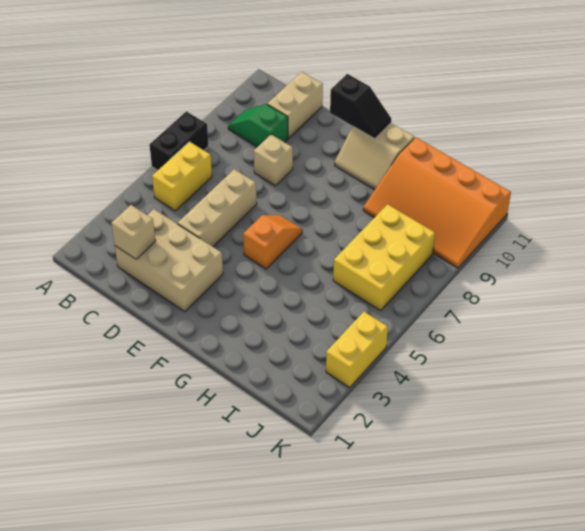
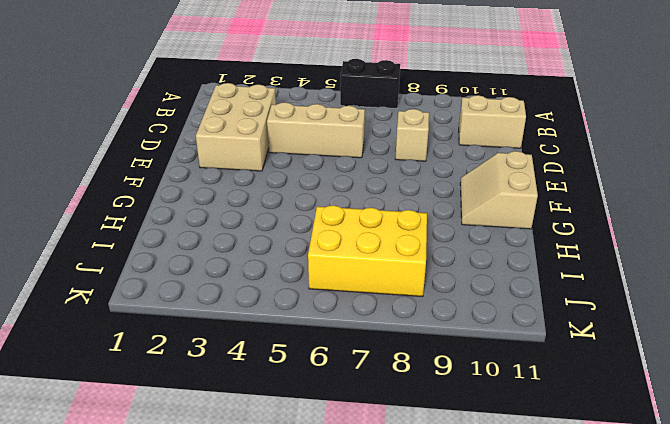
none -> yellow 1x2 brick [152,142,212,211]
none -> green 1x2 slope [228,104,288,147]
none -> orange 1x2 slope [243,215,302,269]

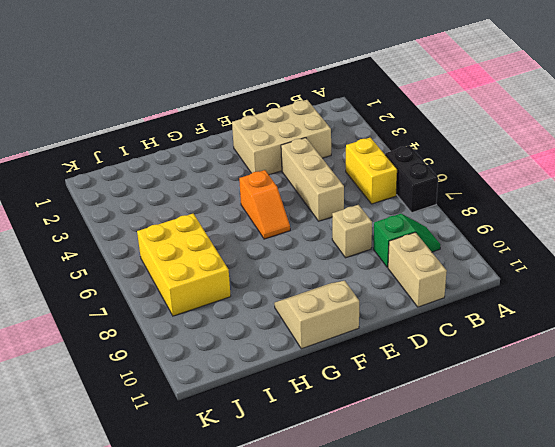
none -> orange 3x4 slope [363,137,511,268]
none -> yellow 1x2 brick [326,312,388,387]
none -> tan 1x1 brick [111,205,155,259]

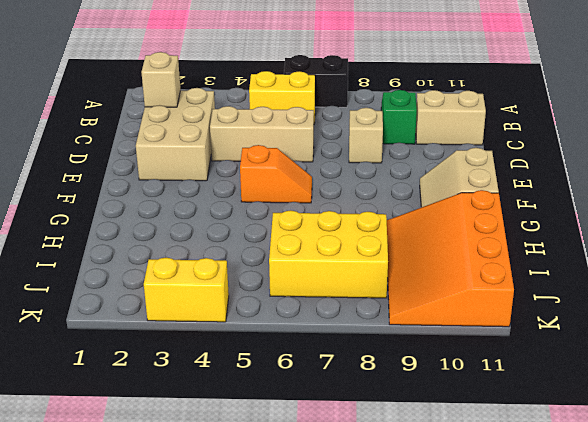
none -> black 1x2 slope [330,74,391,139]

